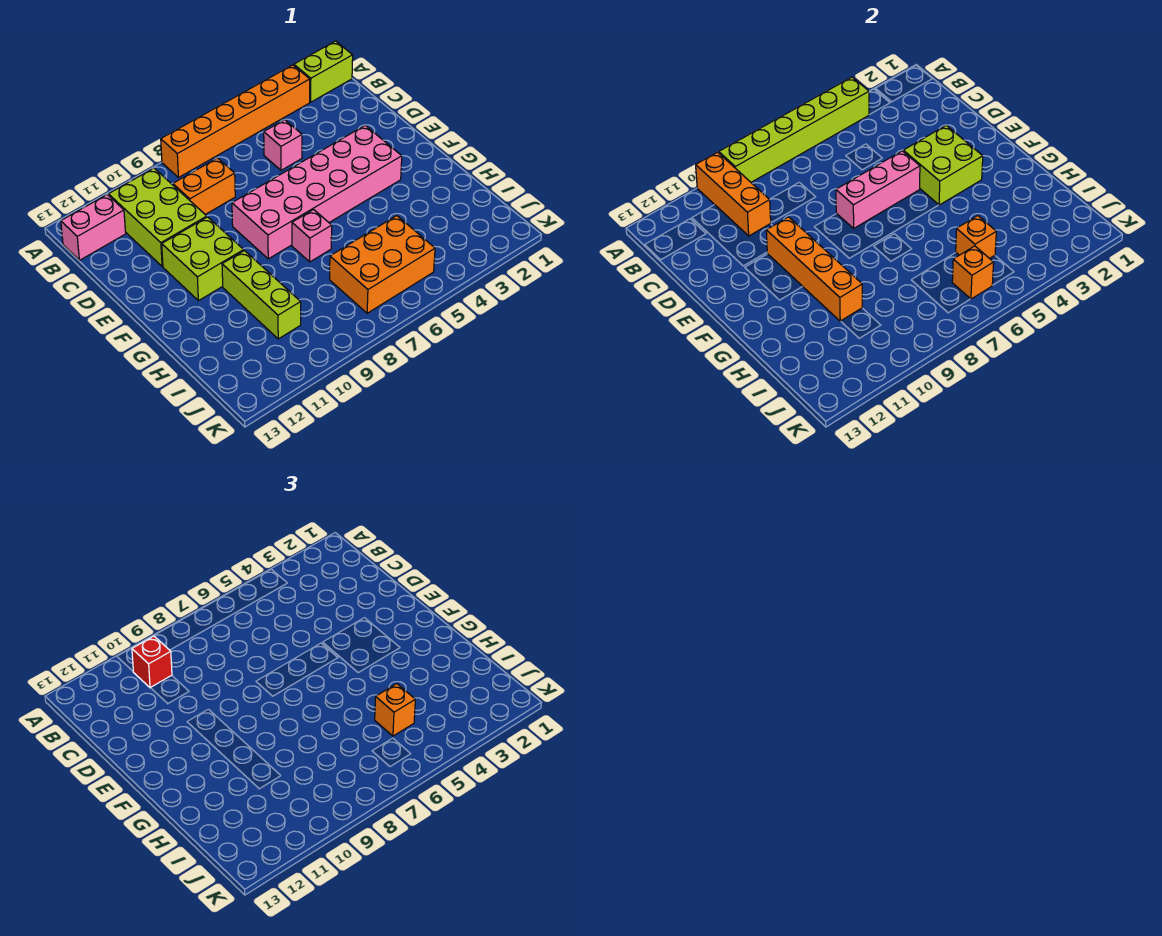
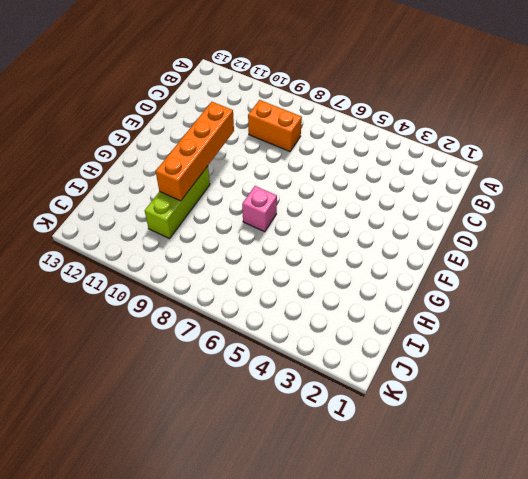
none -> lime 1x2 brick [294,41,353,102]
none -> orange 1x6 brick [161,65,310,177]
none -> lime 2x3 brick [108,168,207,266]

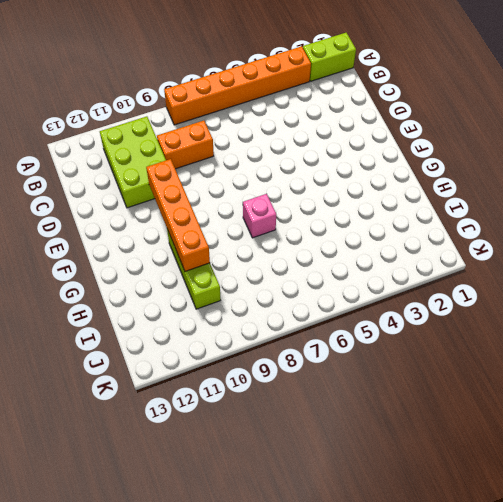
none -> pink 1x2 brick [61,195,126,260]
none -> pink 1x1 brick [264,120,302,170]
none -> pink 2x6 brick [232,125,402,259]

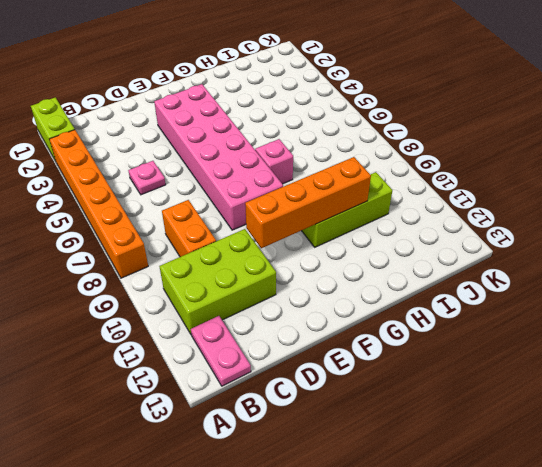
pink 1x2 plate [191,316,251,386] -> pink 1x2 brick [61,195,126,260]
pink 1x1 plate [128,161,166,195] -> pink 1x1 brick [264,120,302,170]
none -> lime 2x2 brick [162,217,244,301]
none -> orange 2x3 brick [330,216,435,313]
none -> lime 1x6 brick [719,77,869,182]

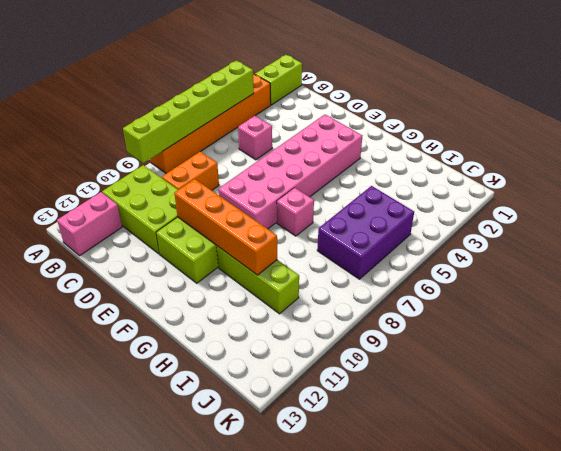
purple 2x3 brick [317,186,414,279] -> orange 2x3 brick [330,216,435,313]
none -> orange 1x3 brick [696,152,771,236]
none -> lime 2x2 brick [903,125,983,205]
none -> pink 1x3 brick [836,151,920,228]

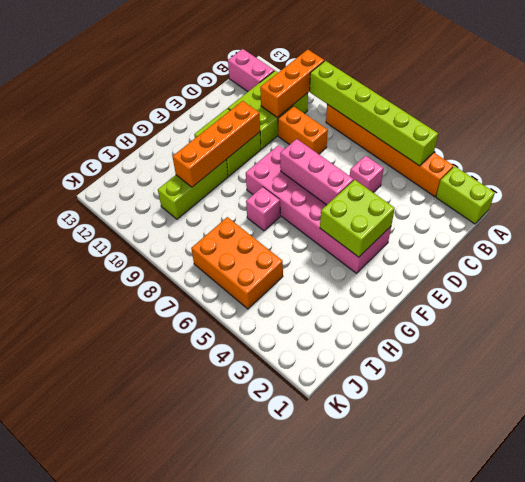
none -> orange 1x1 brick [956,216,996,259]
none -> orange 1x1 brick [952,246,994,299]
none -> red 1x1 brick [132,636,172,688]

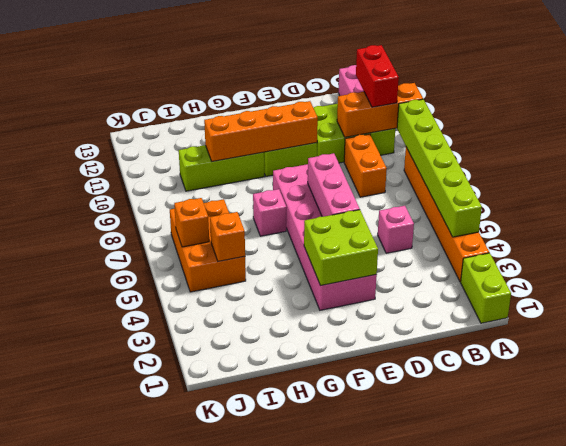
red 1x2 brick [356,45,399,107] -> red 1x1 brick [132,636,172,688]
none -> orange 1x1 brick [375,684,415,736]

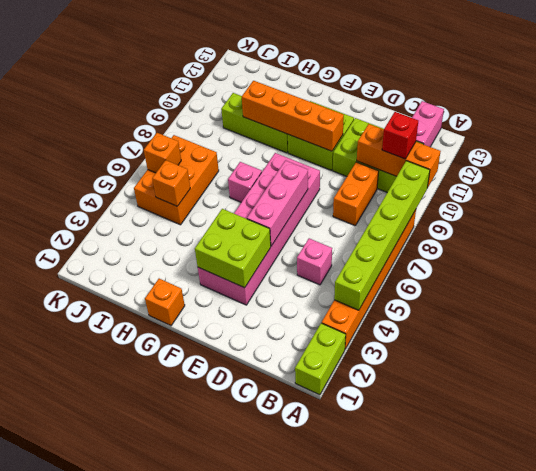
orange 1x1 brick [145,279,185,326] -> orange 1x1 brick moved to [375,684,415,736]

